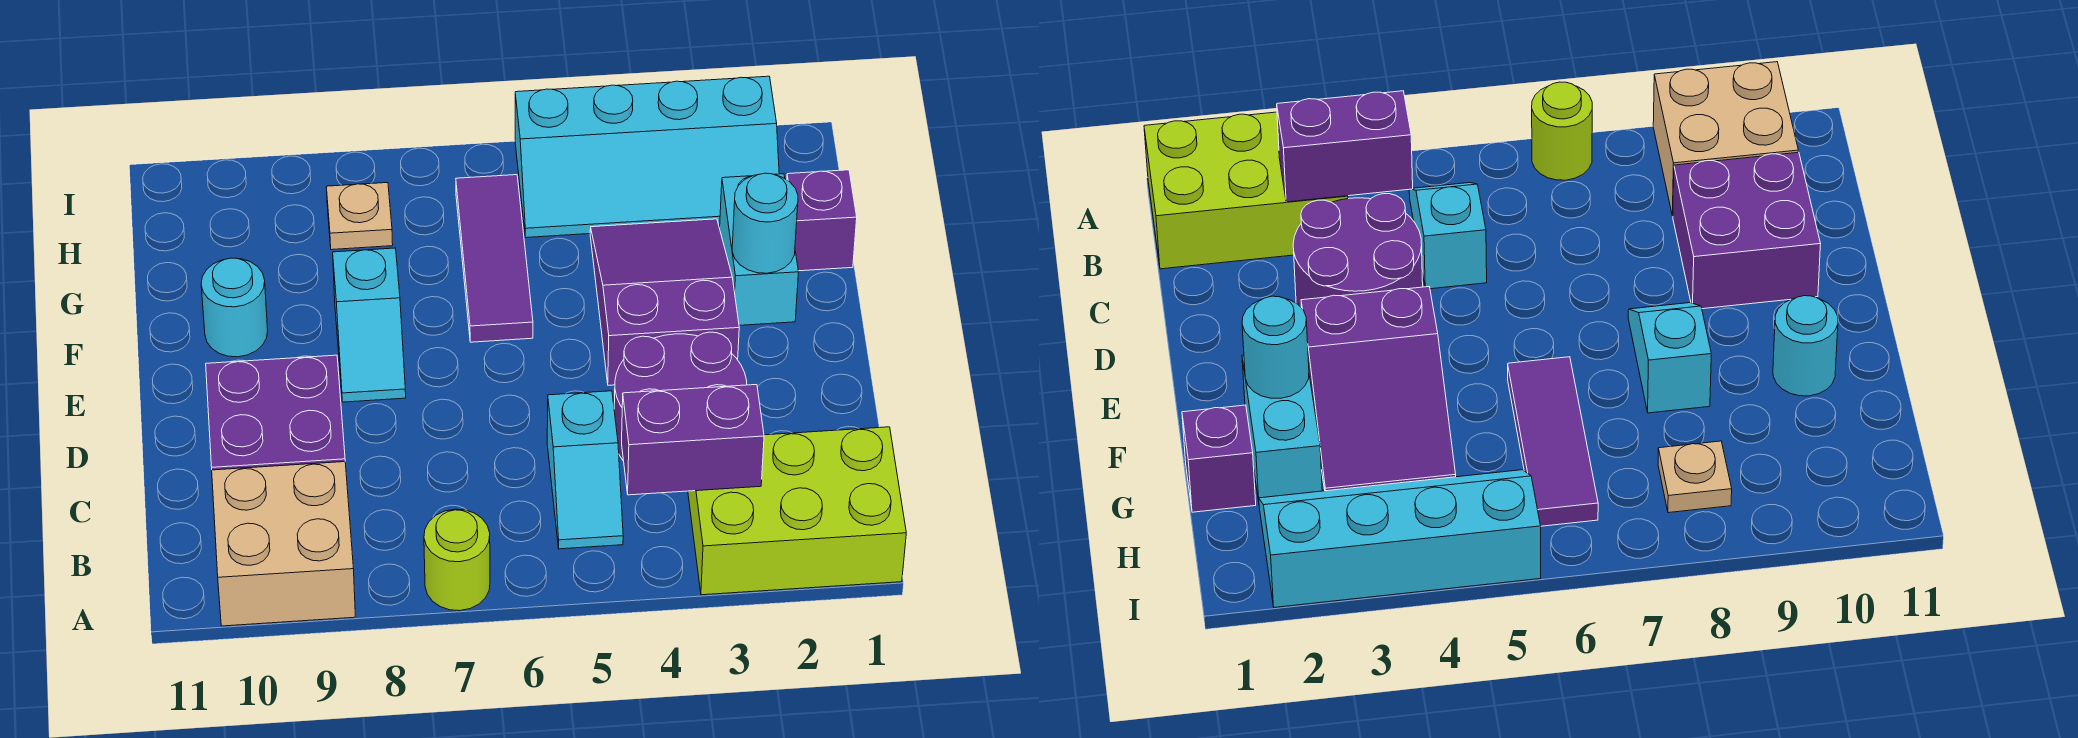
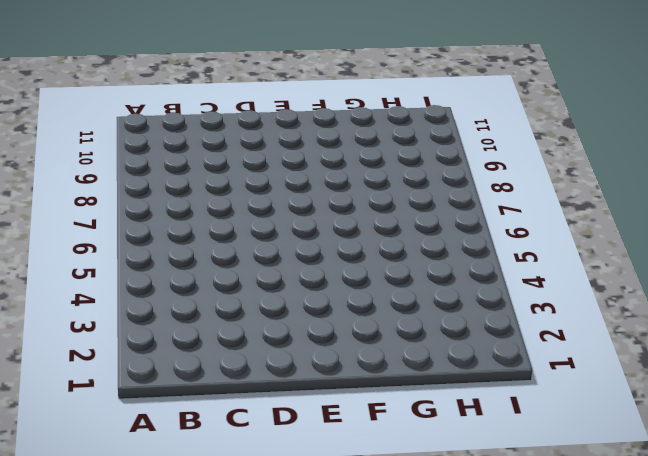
none -> lime 2x3 brick [688,427,906,595]
none -> lime 1x1 round brick [424,509,490,611]
none -> tan 2x2 brick [212,462,355,626]

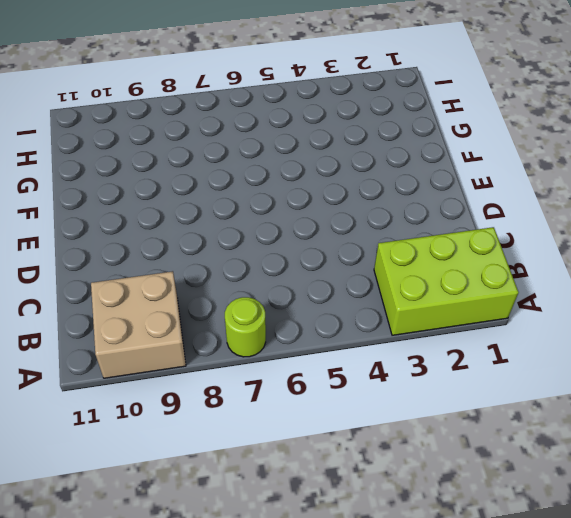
none -> cyan 1x2 slope [547,391,623,549]
none -> purple 2x2 round brick [614,332,747,461]
none -> purple 2x2 brick [206,355,345,470]

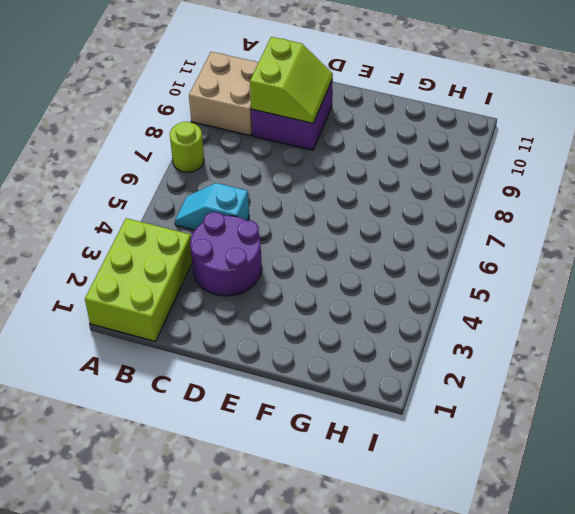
lime 2x2 slope [250,37,333,123] -> none
none -> purple 2x3 slope [590,219,739,385]
none -> cyan 1x2 slope [333,248,406,402]
none -> cyan 1x2 brick [720,174,798,325]

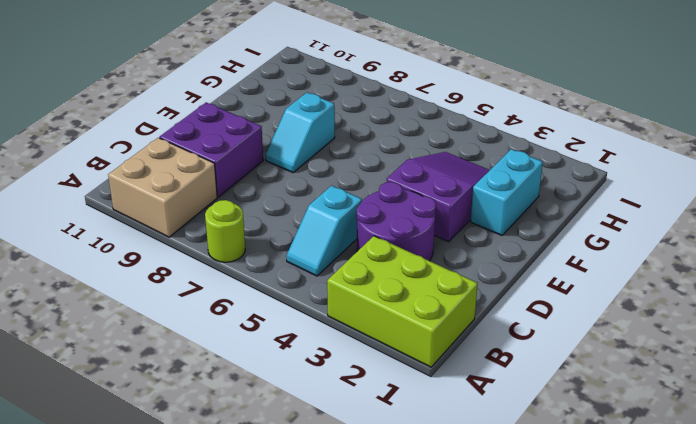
none -> purple 1x3 tile [456,175,533,342]
none -> cyan 1x1 round brick [201,258,268,357]
none -> purple 1x1 brick [787,170,857,271]

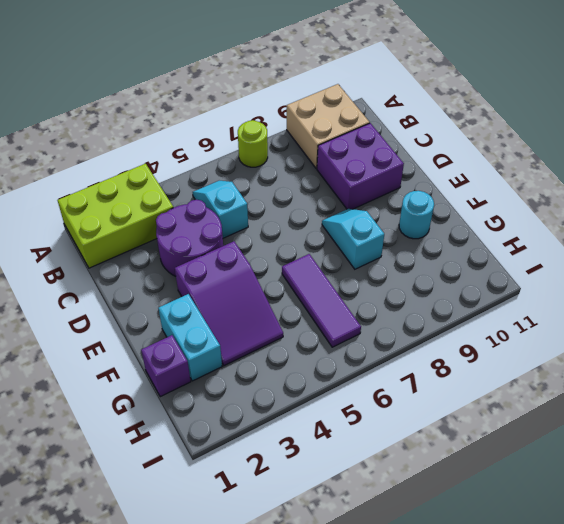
none -> cyan 2x4 slope [515,76,779,238]
none -> tan 1x1 plate [326,183,393,250]
none -> purple 1x2 brick [622,385,764,495]

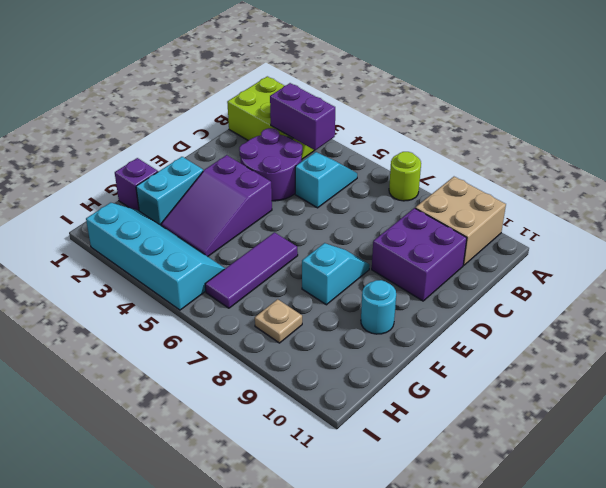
none -> cyan 1x1 round brick [732,173,798,273]

